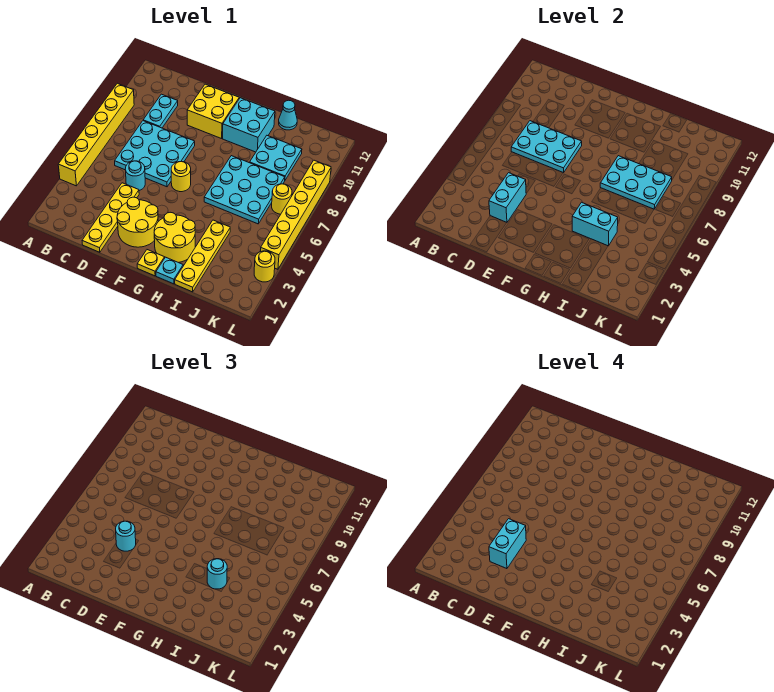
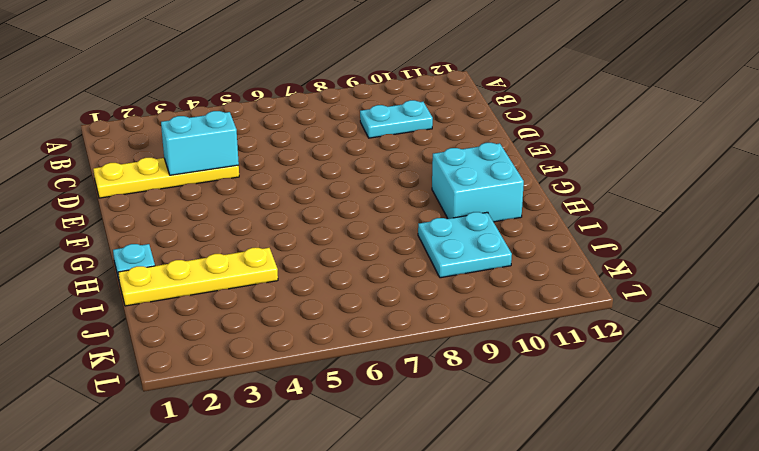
none -> yellow 1x6 brick [58,83,134,186]
none -> cyan 3x3 plate [115,121,195,187]
none -> cyan 1x1 round brick [125,161,145,191]

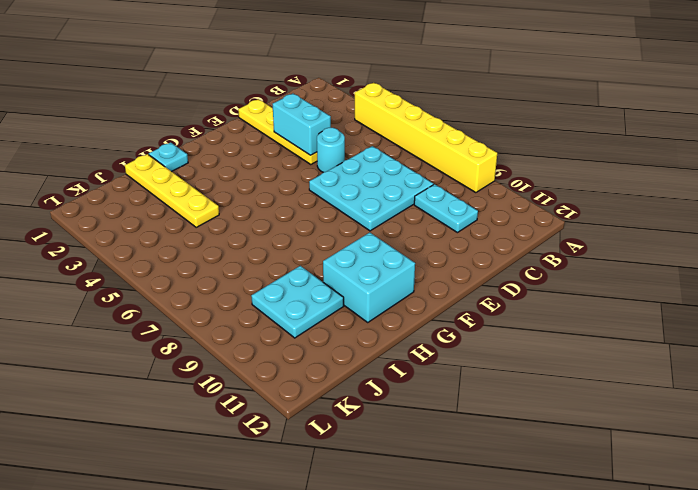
none -> yellow 2x2 round brick [117,197,158,247]
none -> yellow 2x2 brick [187,84,239,139]
none -> yellow 1x1 round brick [171,162,191,192]

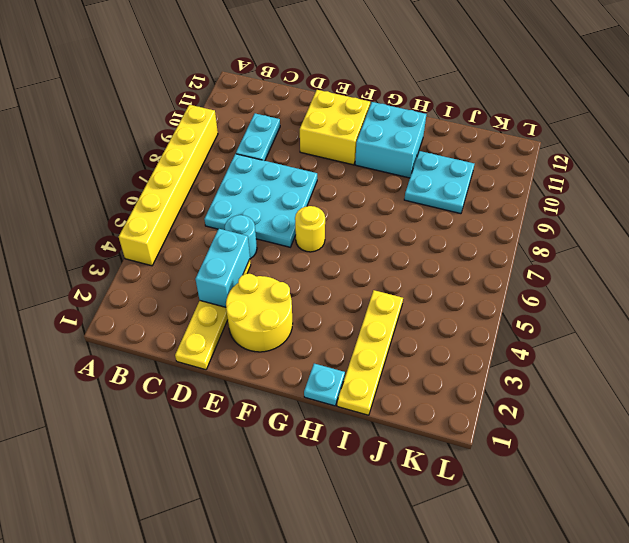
none -> yellow 1x1 plate [137,250,165,276]
none -> yellow 2x2 round brick [154,212,195,263]
none -> cyan 3x3 plate [204,156,285,224]

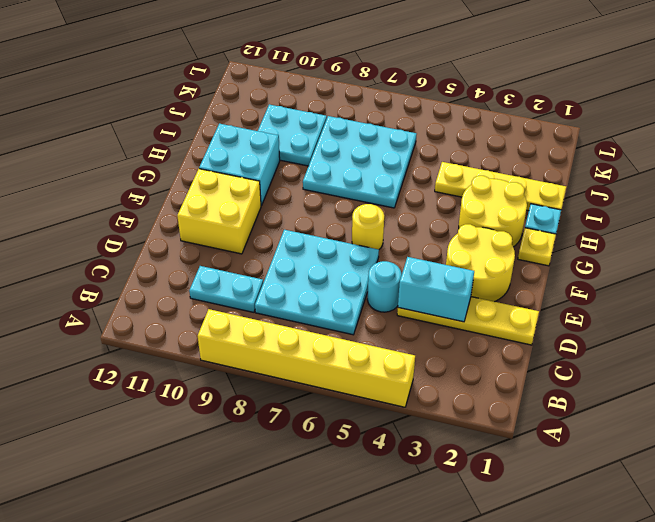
none -> cyan 1x1 cone [279,100,297,130]
none -> yellow 1x1 round brick [272,184,292,214]
none -> yellow 1x1 round brick [254,251,275,282]

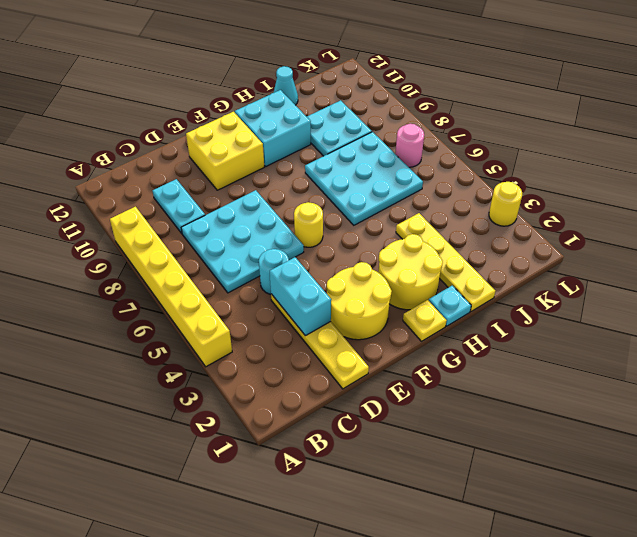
pink 1x1 round brick [395,124,424,167] -> yellow 1x1 round brick [272,184,292,214]
none -> yellow 1x6 brick [261,160,331,269]
none -> cyan 2x3 plate [511,121,582,173]
none -> cyan 1x2 brick [572,202,618,246]

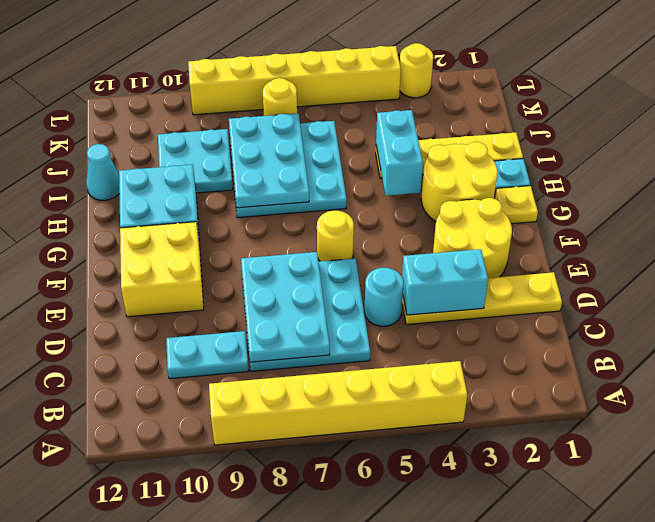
none -> cyan 1x1 round brick [116,521,136,551]
none -> cyan 1x1 round brick [207,559,227,589]
none -> cyan 1x2 brick [489,519,526,569]

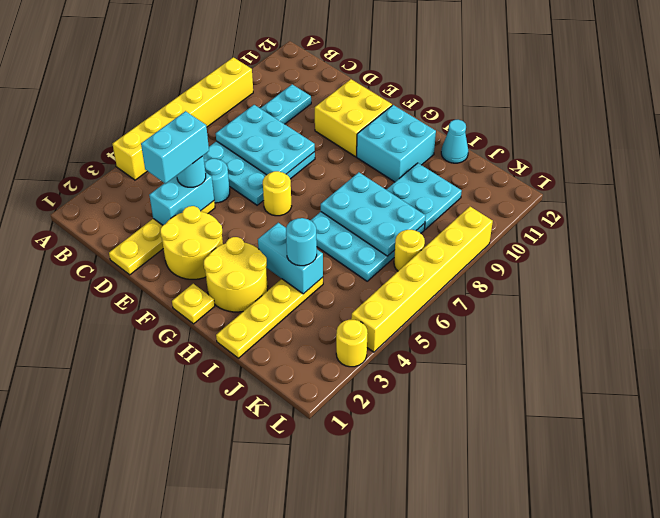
none -> cyan 1x1 plate [156,257,183,284]

